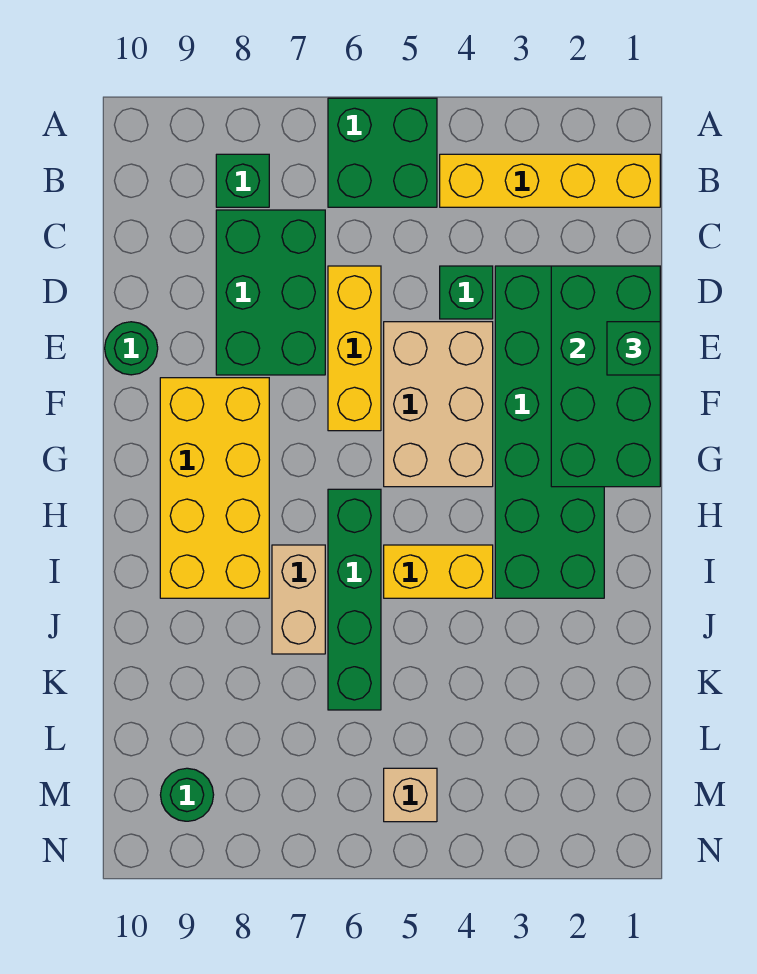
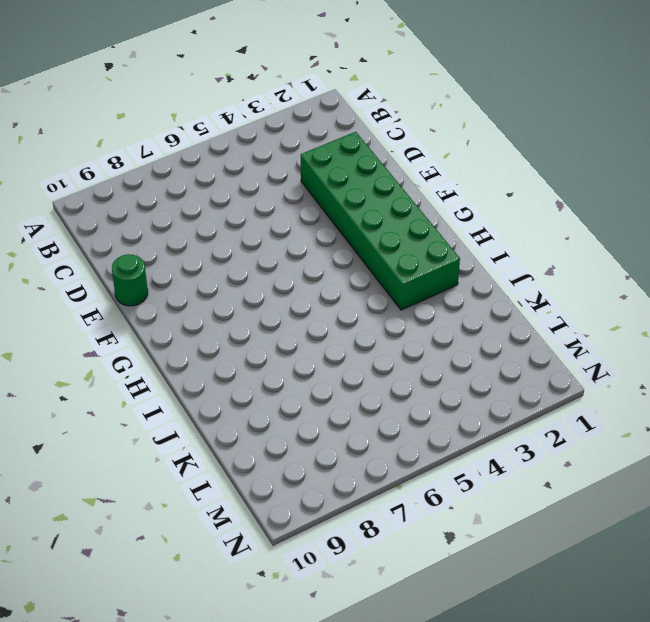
none -> green 2x2 brick [328,98,437,207]
none -> yellow 1x4 brick [440,154,660,207]
none -> green 1x1 brick [216,154,269,207]

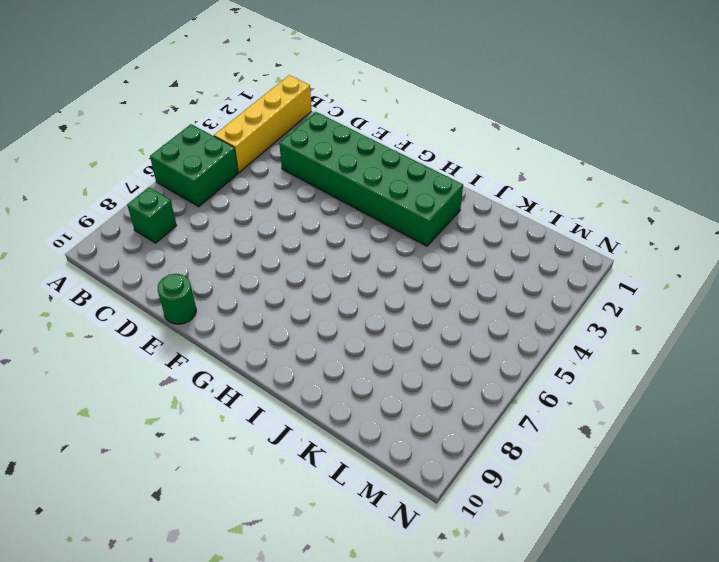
none -> green 2x3 brick [216,210,325,375]
none -> green 1x1 brick [440,266,493,319]
none -> yellow 1x3 brick [328,266,381,431]

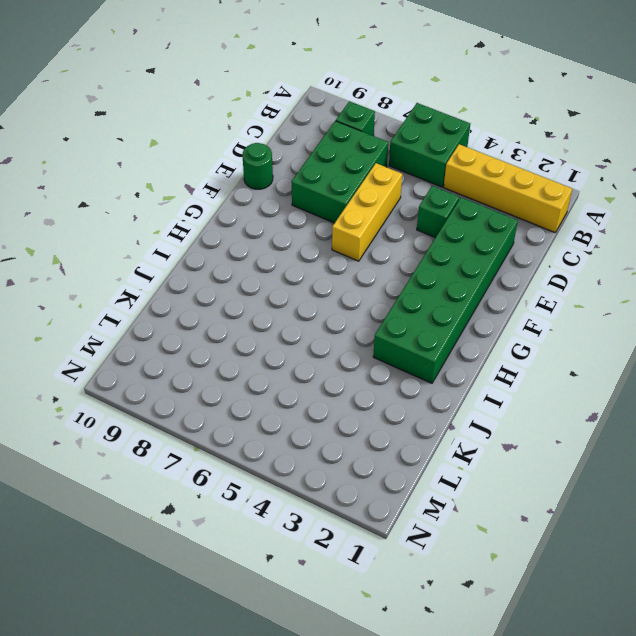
none -> tan 2x3 brick [384,322,493,487]
none -> yellow 2x4 brick [160,378,269,598]
none -> green 1x4 brick [328,489,381,710]

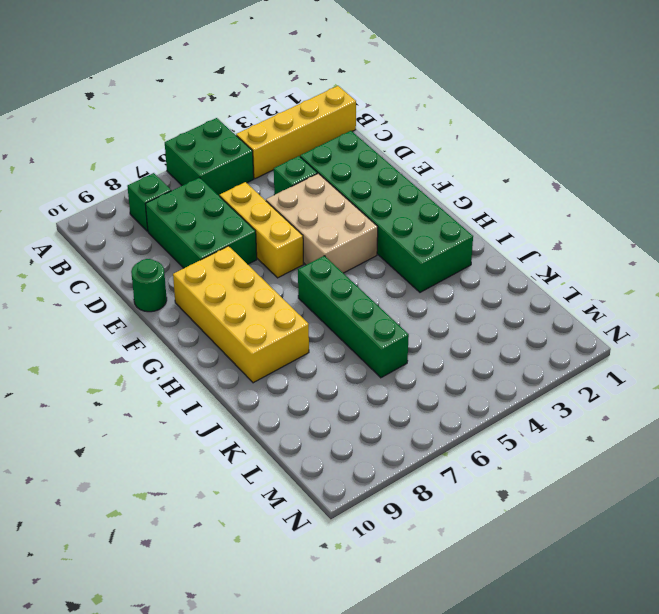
none -> yellow 1x2 brick [384,545,493,598]
none -> tan 1x2 brick [272,545,325,654]
none -> tan 1x1 brick [384,768,437,822]

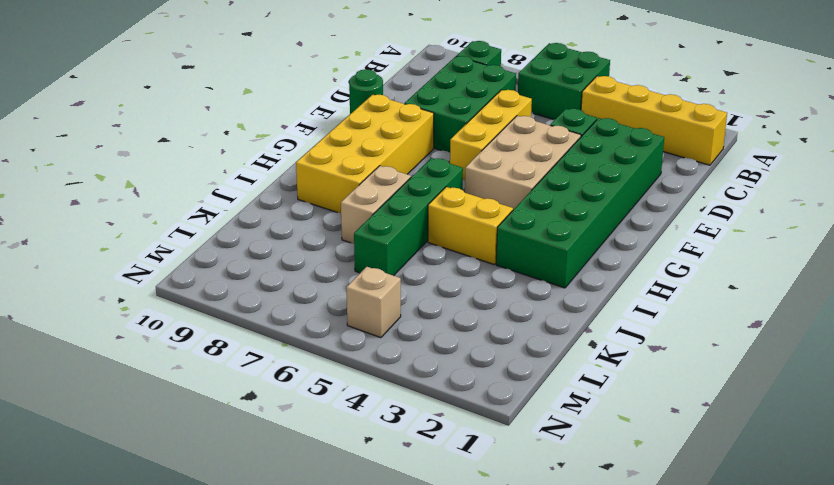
none -> green 1x1 round brick [161,768,214,821]
none -> green 2x4 brick [551,266,660,487]
none -> green 1x1 brick [607,322,660,375]

